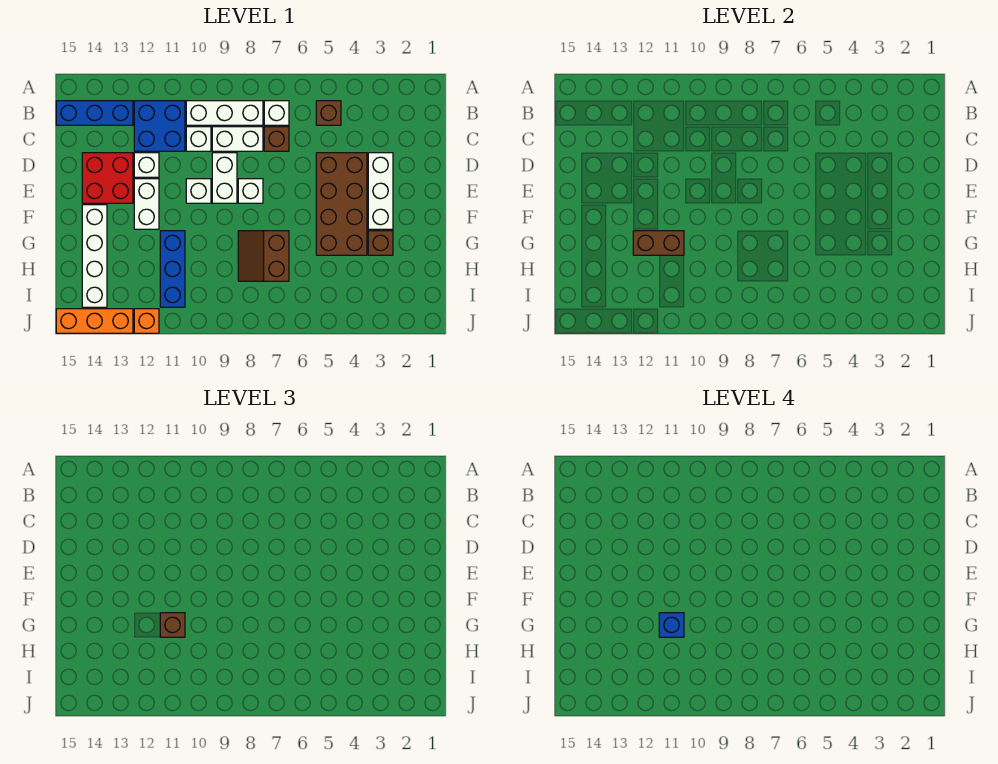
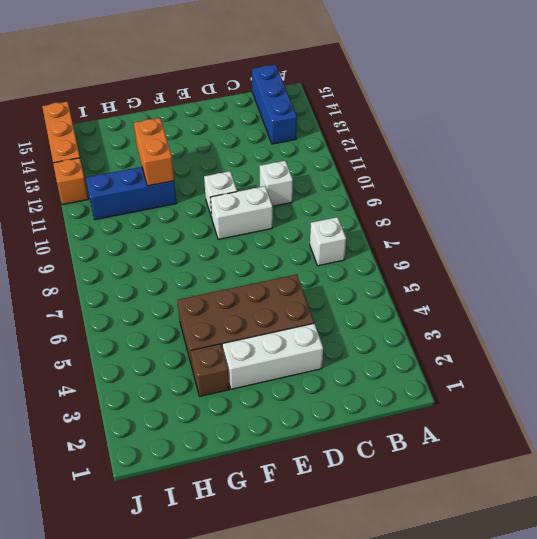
orange 1x2 brick [134,118,174,186] -> brown 1x2 brick [633,231,684,255]
none -> brown 1x1 brick [316,101,341,125]
none -> white 1x3 brick [186,101,263,125]
none -> blue 2x2 brick [134,101,185,151]

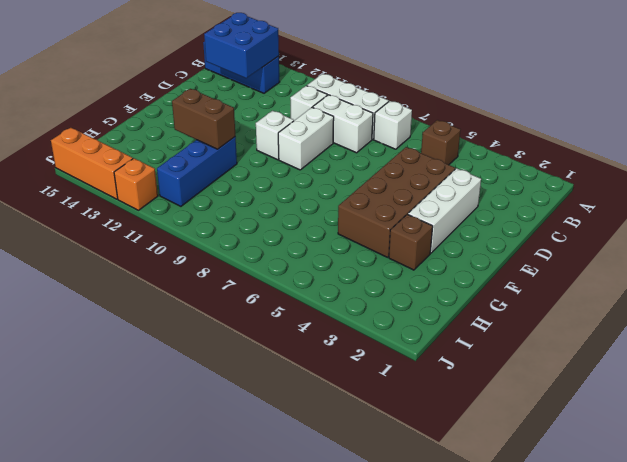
blue 2x2 brick [204,13,279,78] -> blue 2x2 brick moved to [134,101,185,151]
none -> brown 1x1 brick [264,127,289,151]
none -> white 1x1 brick [134,153,159,177]
none -> red 2x2 brick [82,153,133,203]

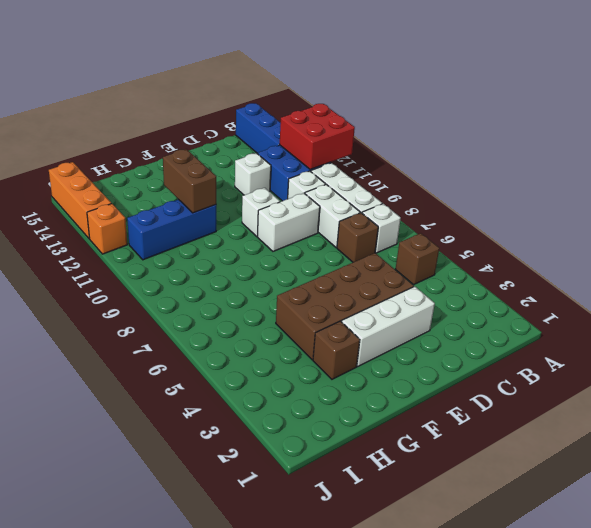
red 2x2 brick [280,104,355,170] -> red 2x2 brick moved to [82,153,133,203]
none -> white 1x1 brick [238,179,263,203]
none -> white 1x2 brick [134,179,159,229]
none -> white 1x4 brick [82,205,107,307]

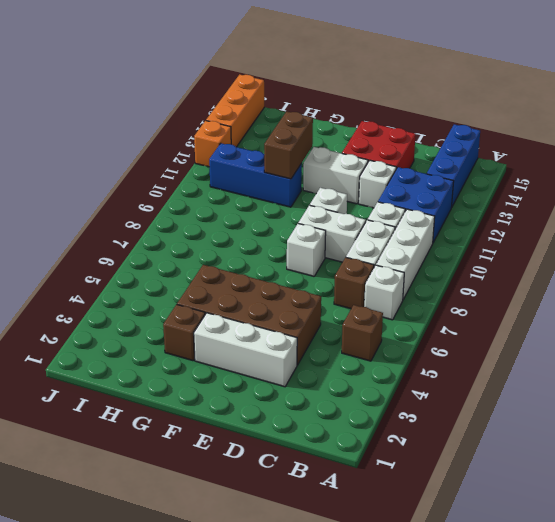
none -> white 1x4 brick [82,205,107,307]
none -> brown 2x2 slope [238,231,289,281]
none -> brown 1x1 brick [160,613,185,637]

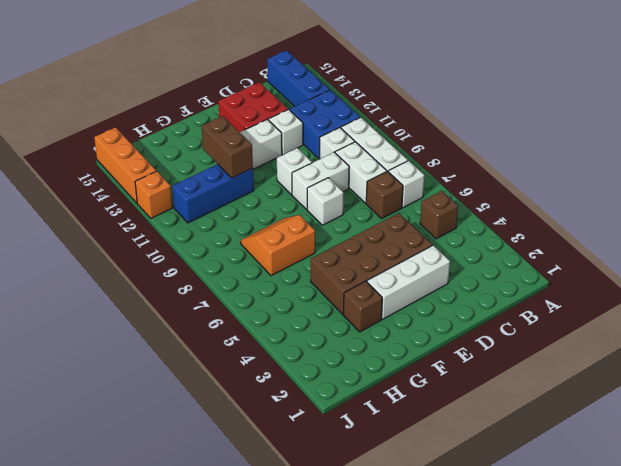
orange 2x2 slope [241,215,315,276] -> brown 2x2 slope [238,231,289,281]
none -> white 1x4 brick [82,205,107,307]
none -> brown 1x1 brick [160,613,185,637]
none -> blue 1x1 brick [659,613,684,637]

